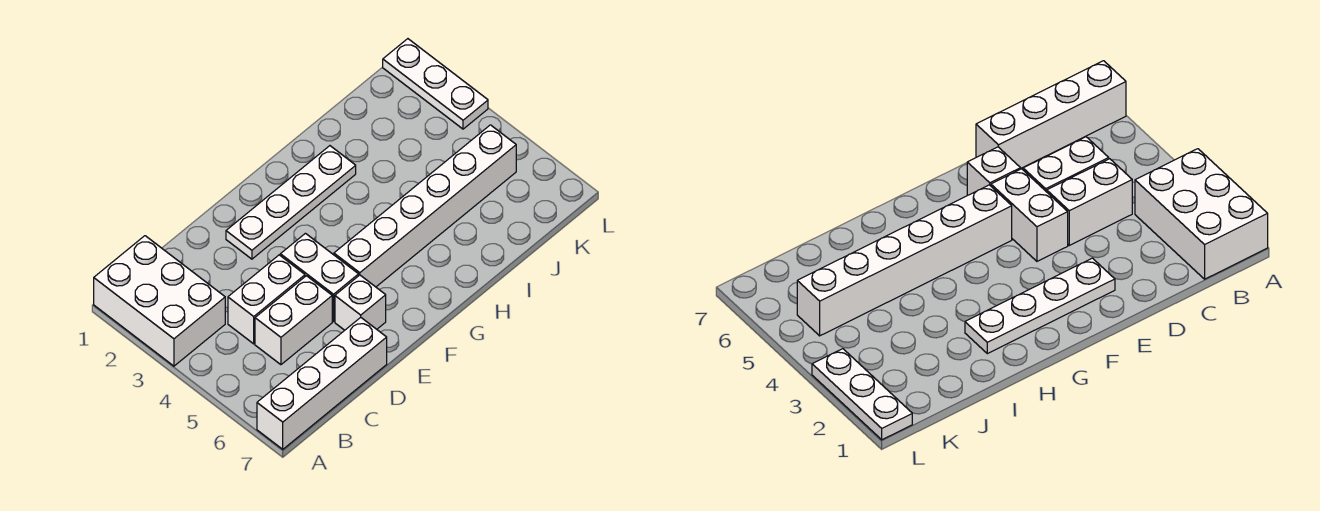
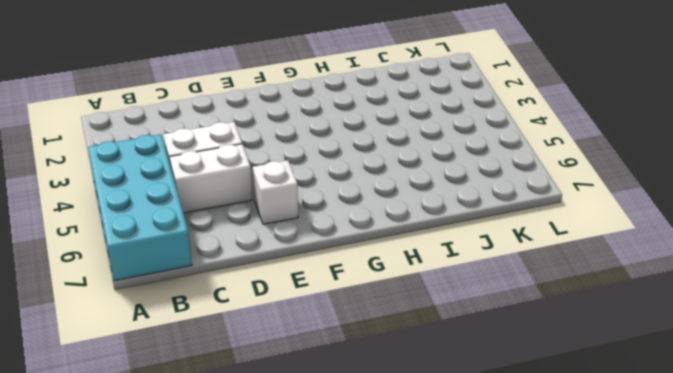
cyan 2x4 brick [88,134,192,281] -> white 1x4 brick [257,317,387,449]
none -> white 2x3 brick [94,236,225,366]
none -> white 1x4 plate [226,146,356,259]

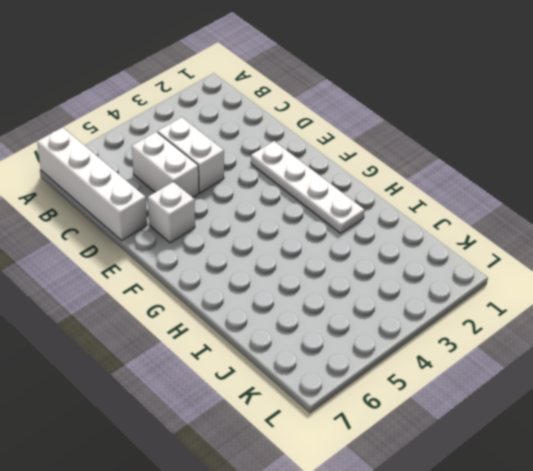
none -> white 2x3 brick [94,236,225,366]
none -> white 1x2 brick [280,233,359,322]

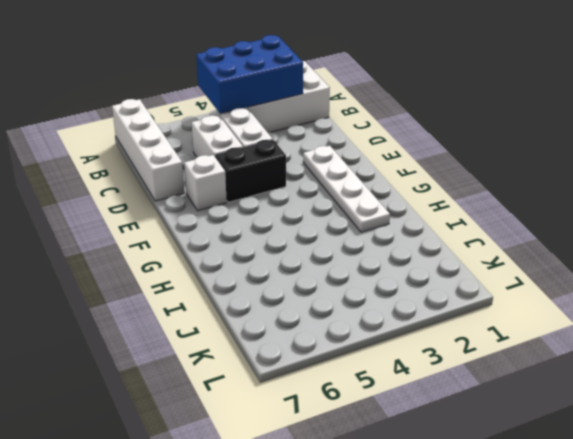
blue 2x3 brick [196,35,303,114] -> none
black 1x2 brick [215,140,286,202] -> white 1x2 brick [280,233,359,322]
none -> white 1x6 brick [334,125,516,287]
none -> white 1x3 plate [383,39,488,129]

